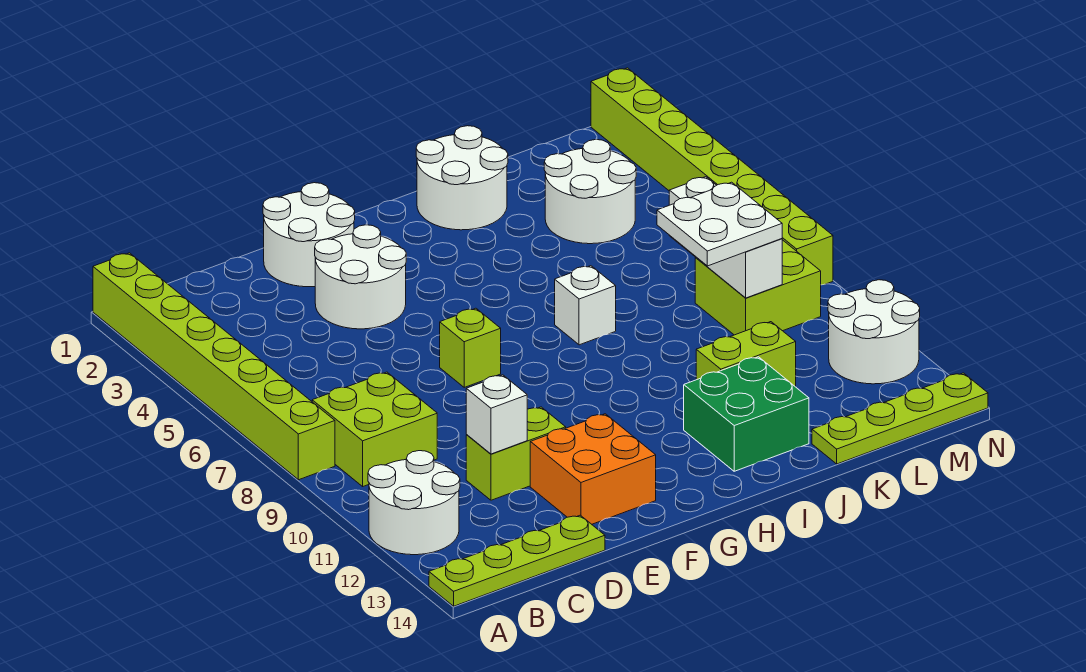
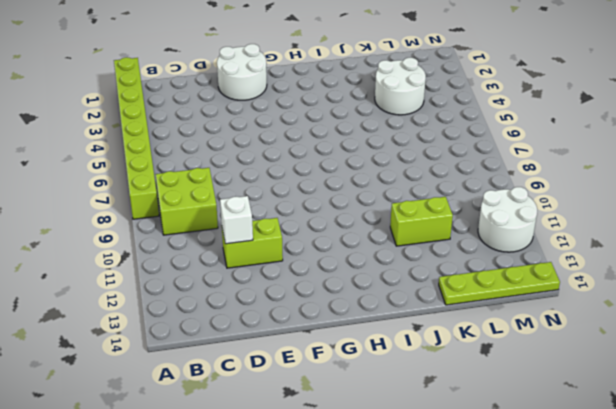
none -> white 2x2 round brick [368,451,460,555]
none -> lime 1x4 plate [429,515,605,606]
none -> white 2x2 round brick [315,225,406,329]

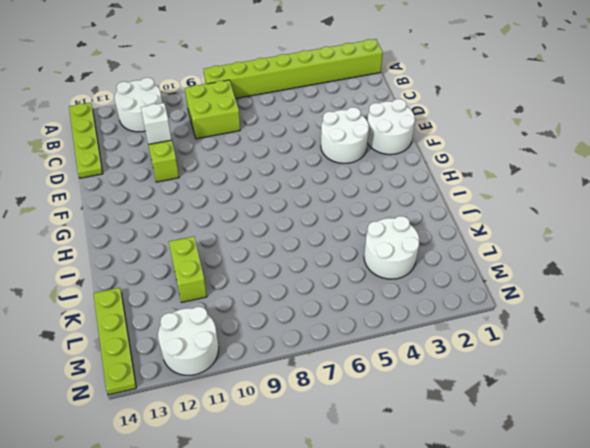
none -> orange 2x2 brick [530,414,656,524]
none -> lime 1x1 brick [440,308,501,387]
none -> white 2x2 round brick [416,126,508,230]

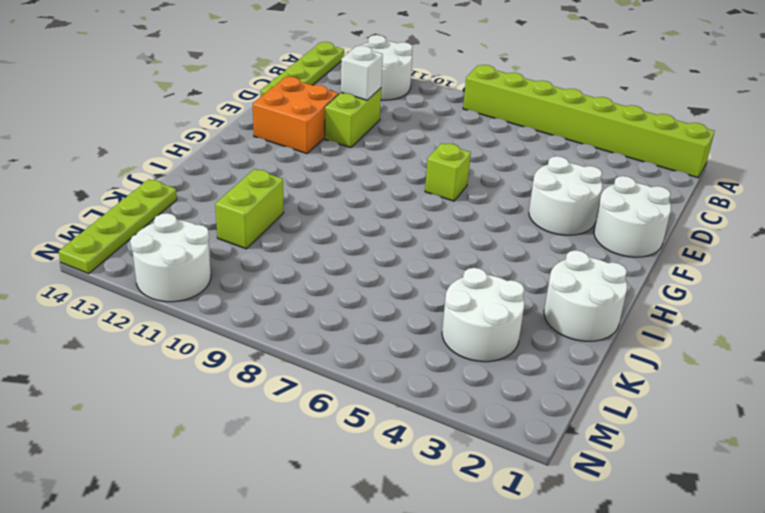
none -> lime 2x2 brick [312,372,437,486]
none -> white 1x1 brick [555,266,616,345]
none -> green 2x2 brick [684,357,809,471]

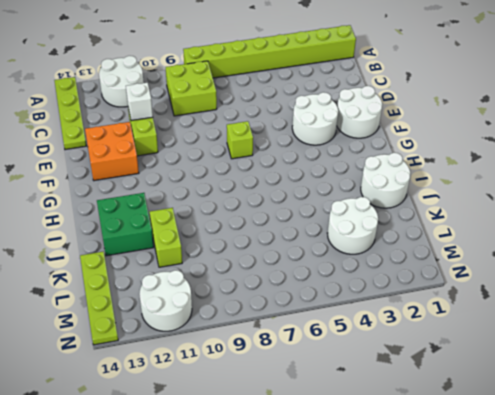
none -> white 1x1 brick [555,266,616,345]
none -> lime 2x2 brick [695,240,821,335]
none -> lime 1x8 brick [591,68,833,285]

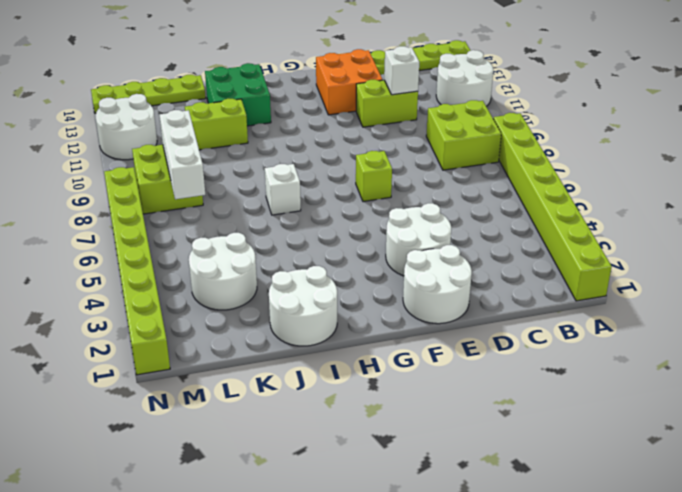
none -> white 2x2 plate [657,182,782,266]

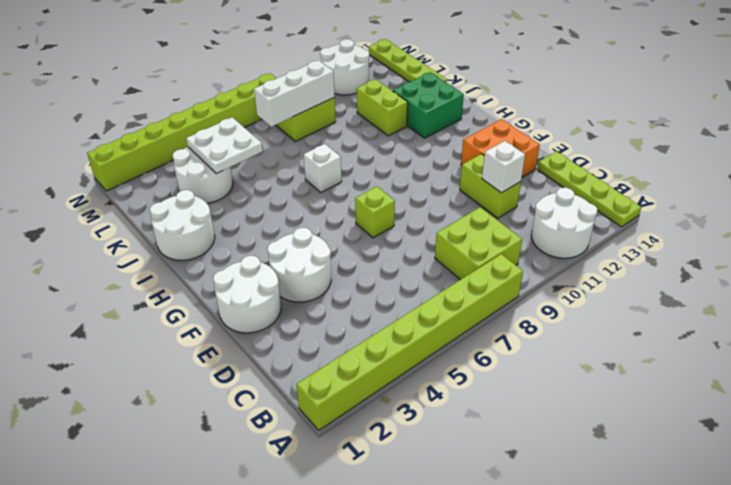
white 2x2 plate [186,117,263,174] -> white 2x2 plate moved to [657,182,782,266]

